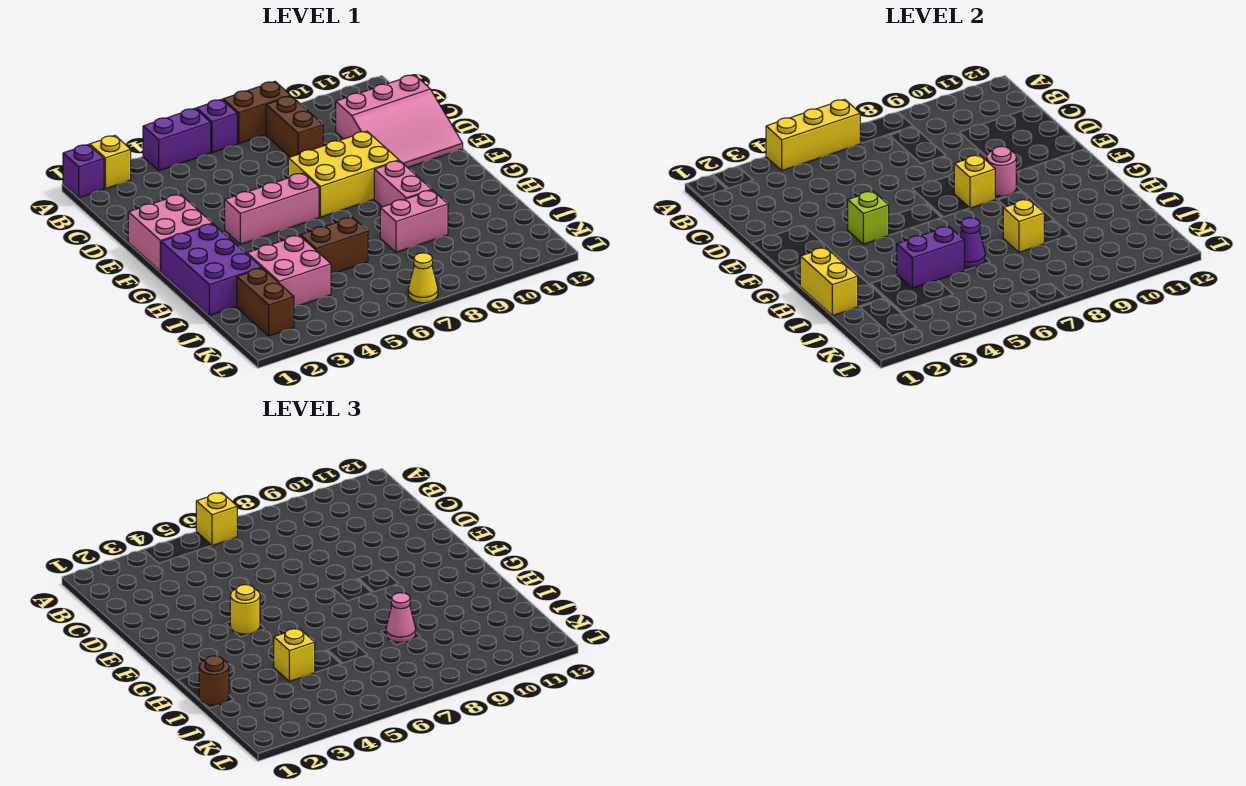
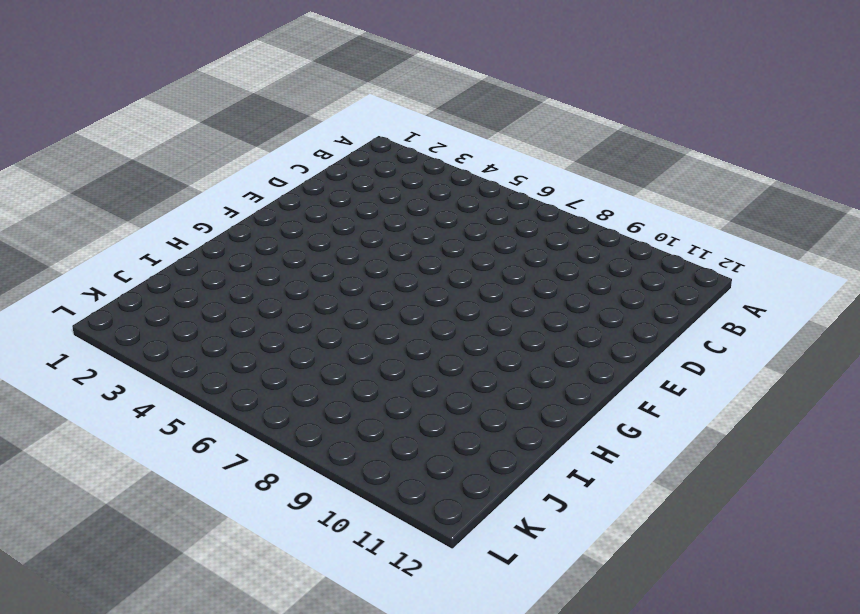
none -> purple 1x1 brick [63,144,104,198]
none -> yellow 1x1 brick [90,136,131,189]
none -> purple 1x2 brick [143,108,211,171]
none -> purple 1x1 brick [196,99,237,153]

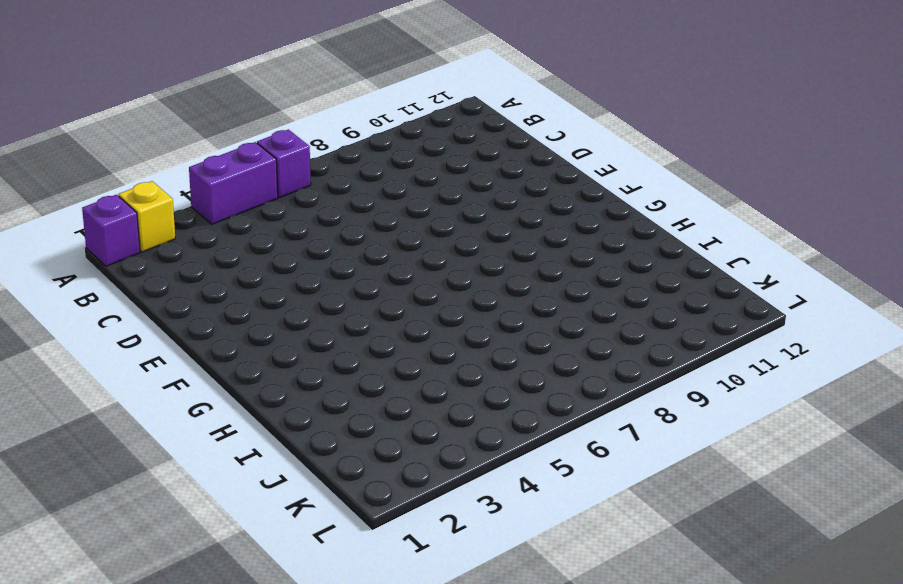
none -> brown 1x2 brick [223,81,291,144]
none -> brown 1x2 brick [266,96,323,157]
none -> pink 3x3 slope [336,75,463,168]
none -> pink 2x2 brick [128,194,212,271]

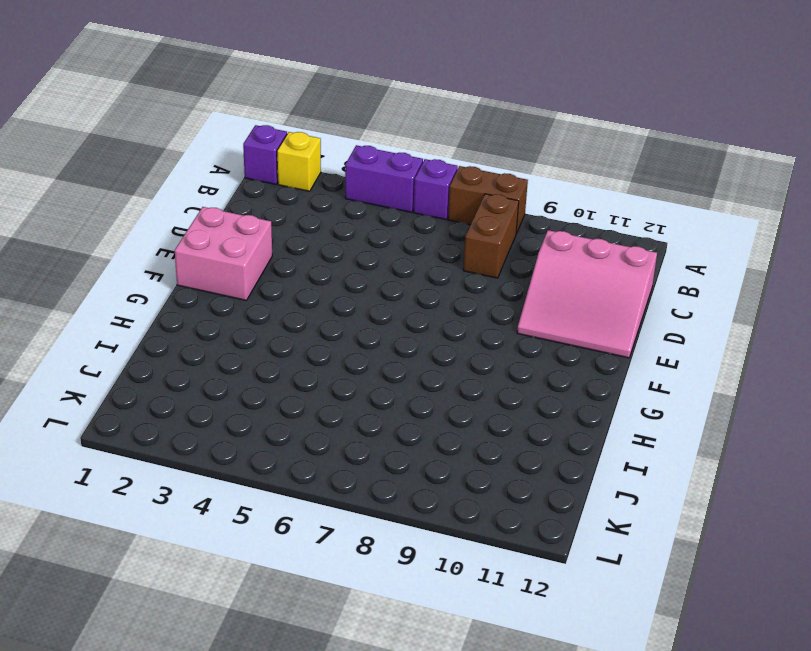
none -> yellow 2x3 brick [288,131,399,217]
none -> pink 1x3 brick [225,173,319,244]
none -> purple 2x3 brick [161,224,261,316]
none -> pink 1x2 brick [374,161,432,207]

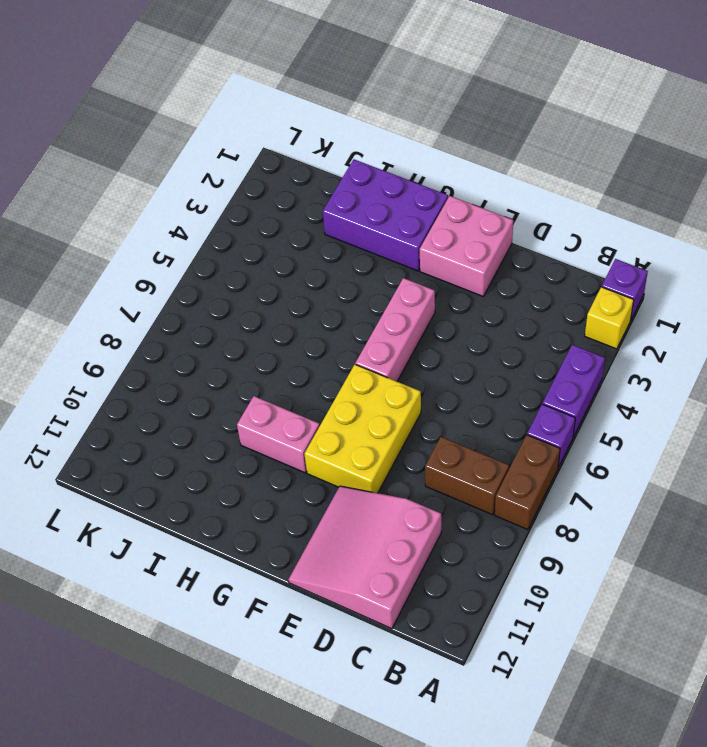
none -> pink 2x2 brick [247,235,331,307]
none -> brown 1x2 brick [300,217,368,274]
none -> pink 1x2 brick [380,190,448,252]
none -> brown 1x2 brick [237,268,294,336]

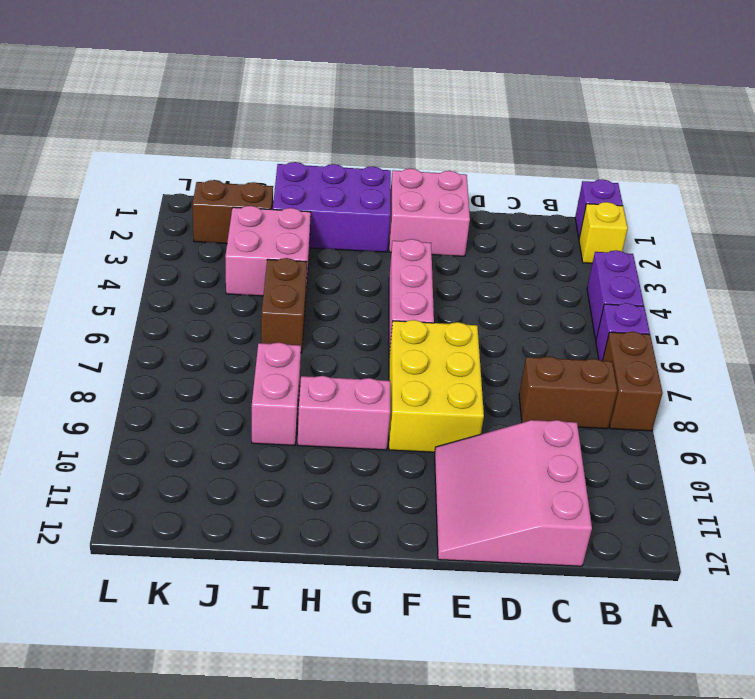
none -> yellow 1x1 cone [408,253,438,303]
none -> yellow 1x3 brick [766,99,860,171]
none -> lime 1x1 brick [848,191,889,244]
none -> yellow 1x1 brick [954,155,995,208]

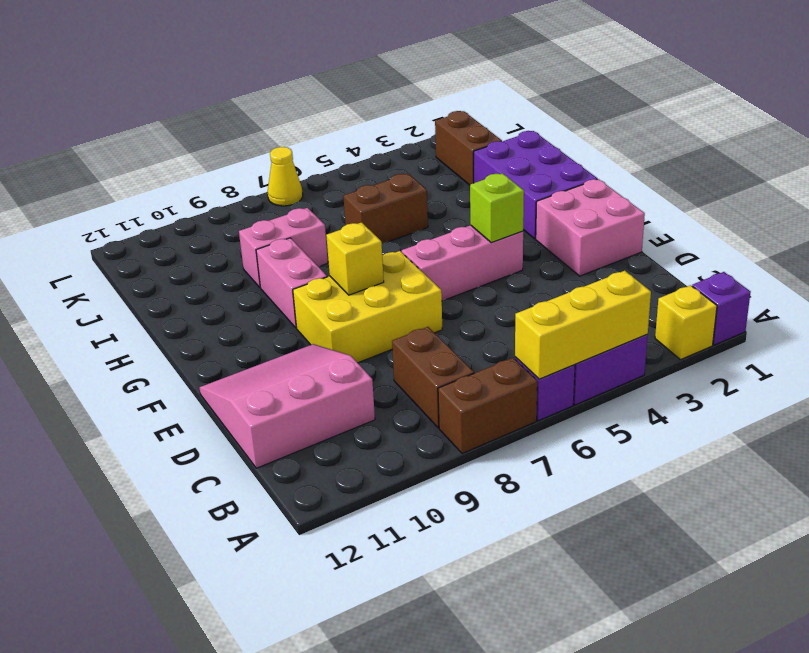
none -> pink 2x2 brick [247,235,331,307]
none -> pink 1x1 round brick [986,146,1016,196]
none -> yellow 1x2 brick [800,248,858,316]
none -> purple 1x2 brick [897,226,965,288]

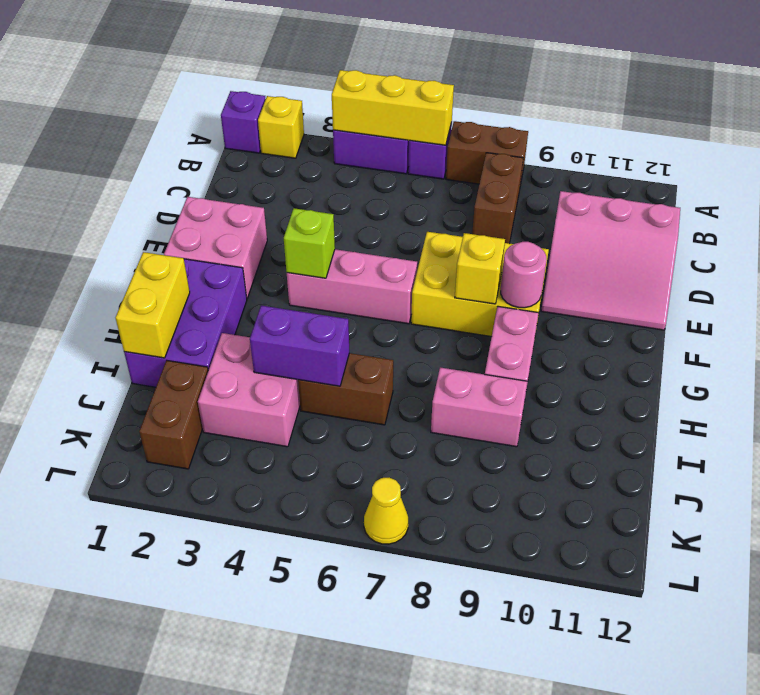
none -> purple 1x1 cone [960,218,985,267]
none -> yellow 1x1 brick [1003,199,1045,252]
none -> yellow 1x1 brick [196,492,237,546]
none -> yellow 1x1 round brick [230,585,260,634]

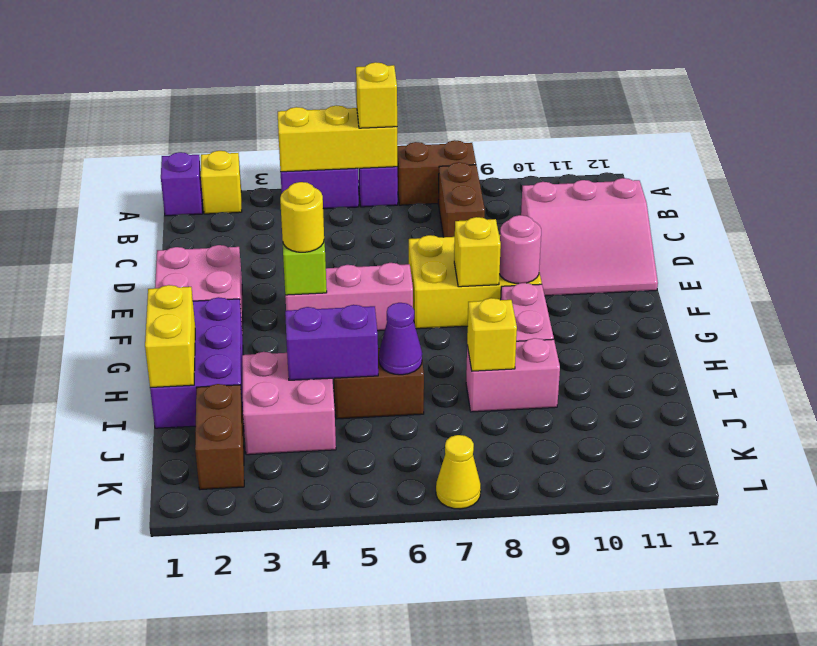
none -> brown 1x1 round brick [199,656,229,705]
none -> yellow 1x1 brick [274,628,315,682]
none -> pink 1x1 cone [386,593,416,642]

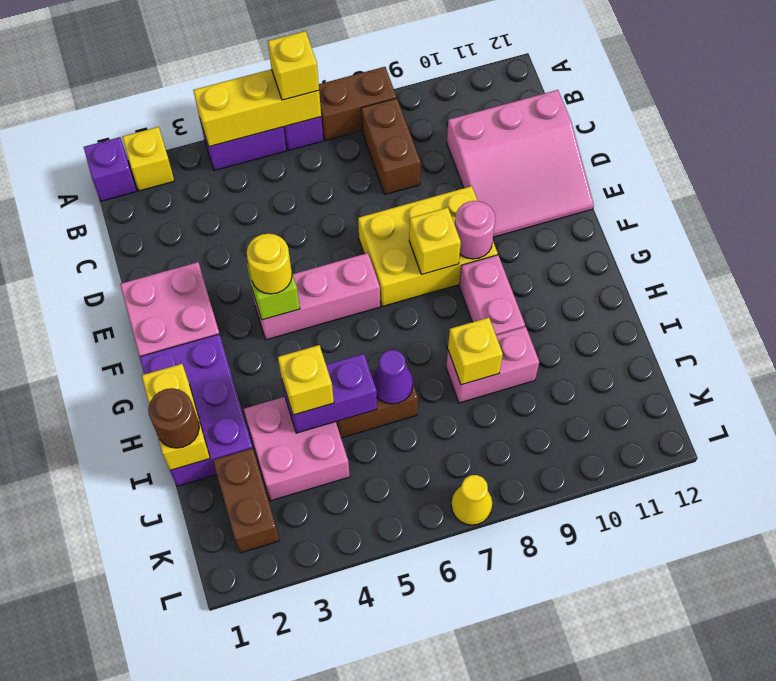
none -> pink 1x1 cone [386,593,416,642]

